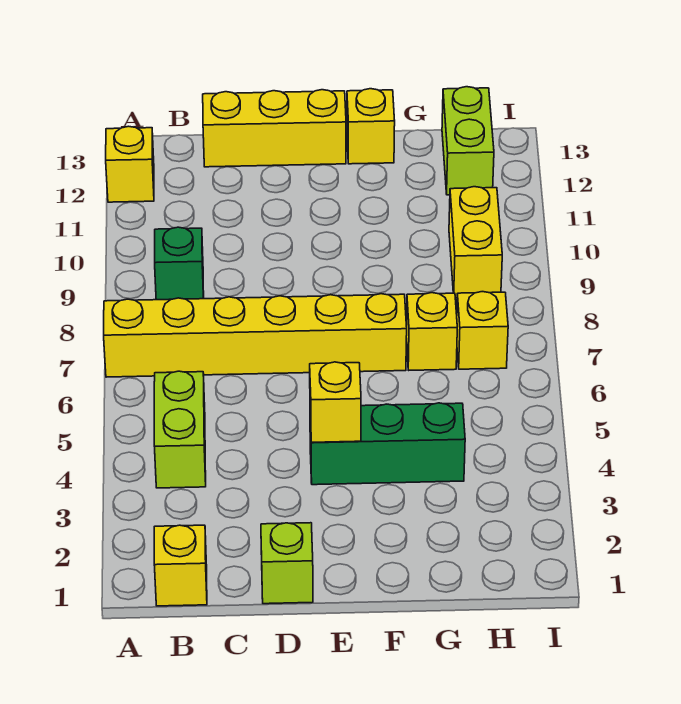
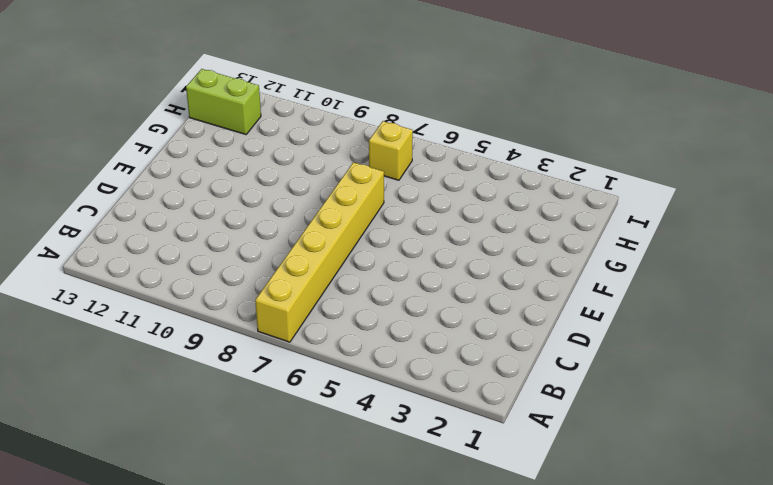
none -> yellow 1x1 brick [106,126,154,202]
none -> yellow 1x1 brick [154,525,207,606]
none -> lime 1x2 brick [154,371,206,488]

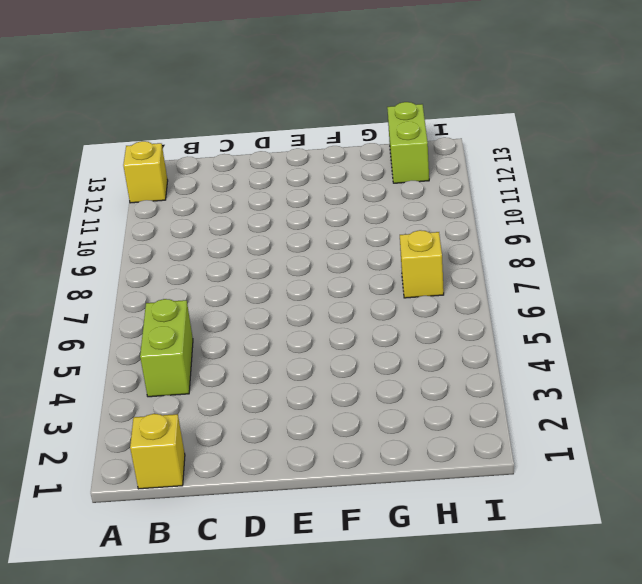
none -> yellow 1x6 brick [104,294,407,377]
none -> green 1x1 brick [155,227,204,300]
none -> yellow 1x3 brick [203,90,346,167]

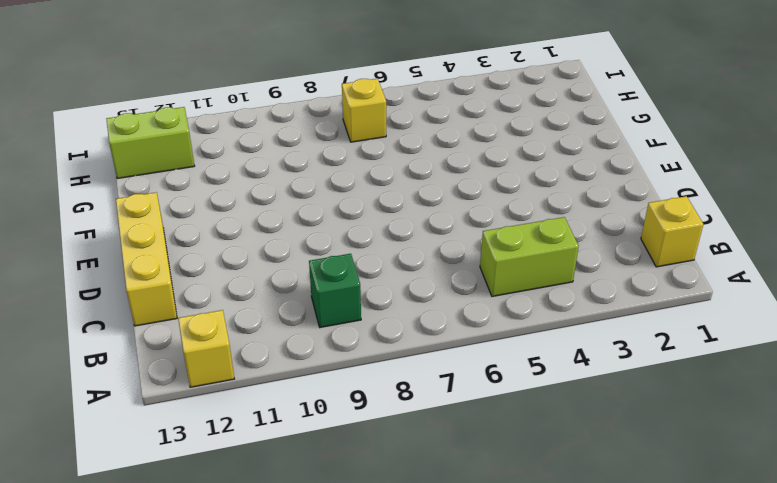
none -> yellow 1x6 brick [104,294,407,377]
none -> lime 1x1 brick [261,523,313,604]
none -> green 1x3 brick [310,403,465,485]

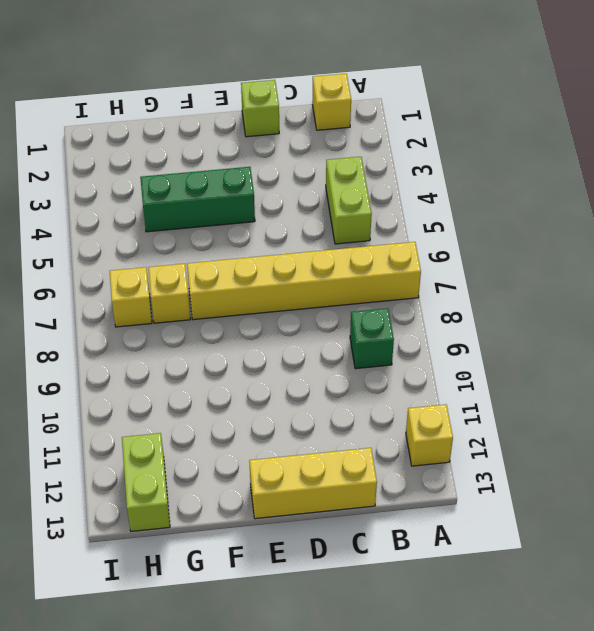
none -> yellow 1x1 brick [347,89,395,164]
none -> yellow 1x2 brick [449,187,502,298]
none -> yellow 1x1 brick [310,362,361,442]

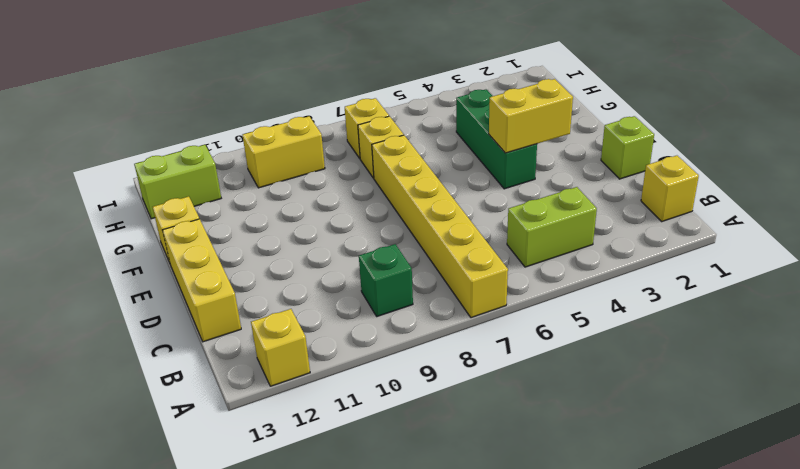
yellow 1x2 brick [489,79,573,153] -> yellow 1x1 brick [310,362,361,442]

